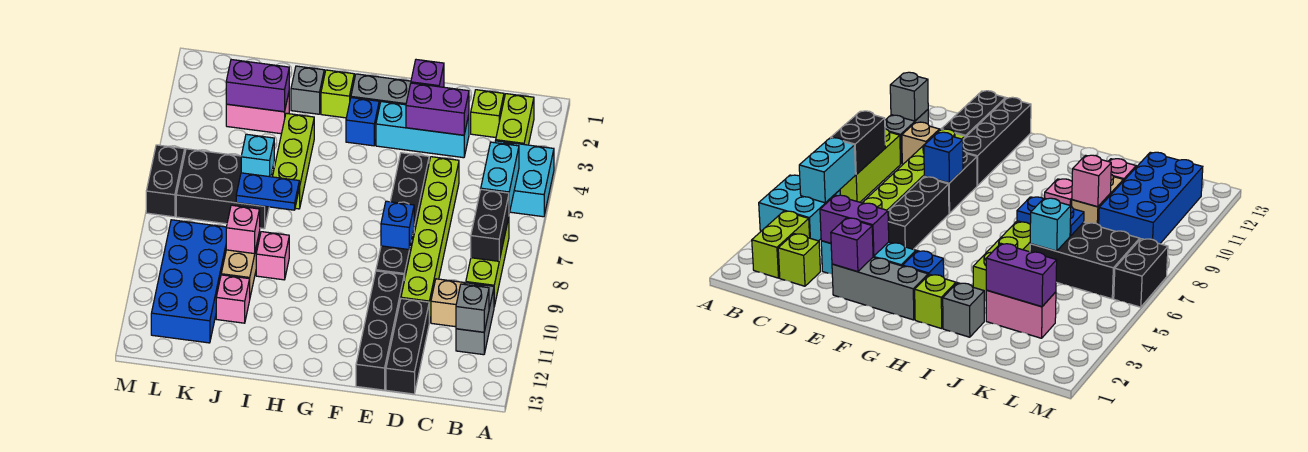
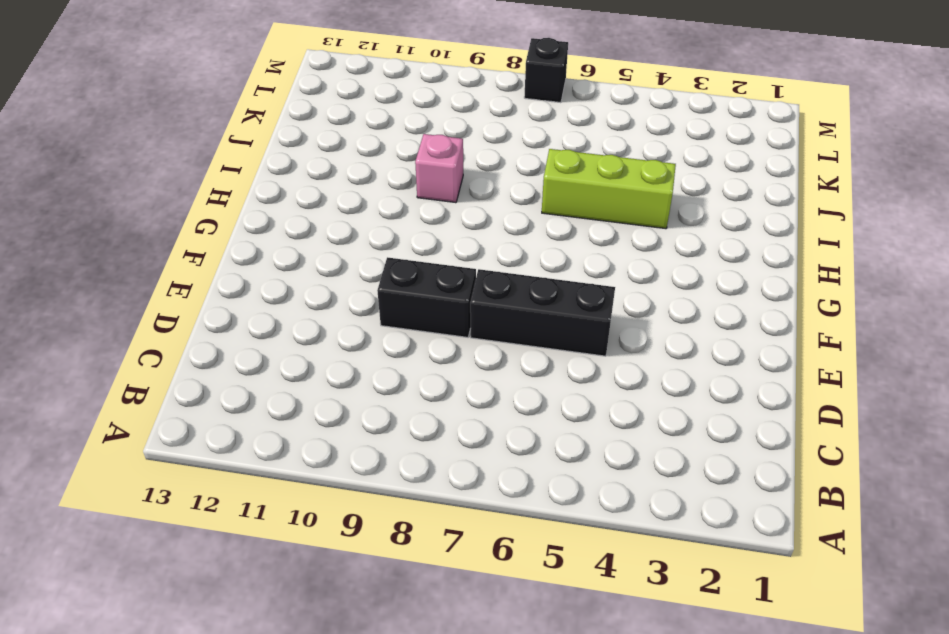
black 1x1 brick [524,38,568,103] -> black 1x2 brick [146,145,185,217]
none -> cyan 2x2 brick [495,141,554,217]
none -> lime 1x2 brick [496,94,534,145]
none -> lime 1x3 brick [466,218,509,306]
none -> grey 1x2 brick [456,283,494,355]

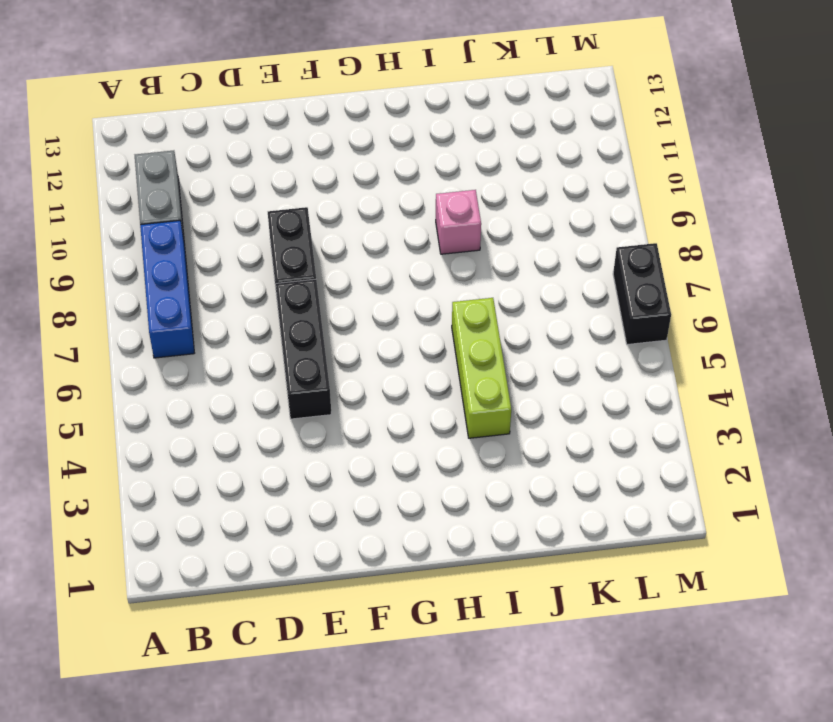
blue 1x3 brick [140,220,194,358] -> lime 1x3 brick [466,218,509,306]
none -> cyan 2x2 brick [495,141,554,217]
none -> lime 1x2 brick [496,94,534,145]
none -> lime 1x1 brick [471,90,504,137]
none -> tan 1x1 brick [431,279,464,327]

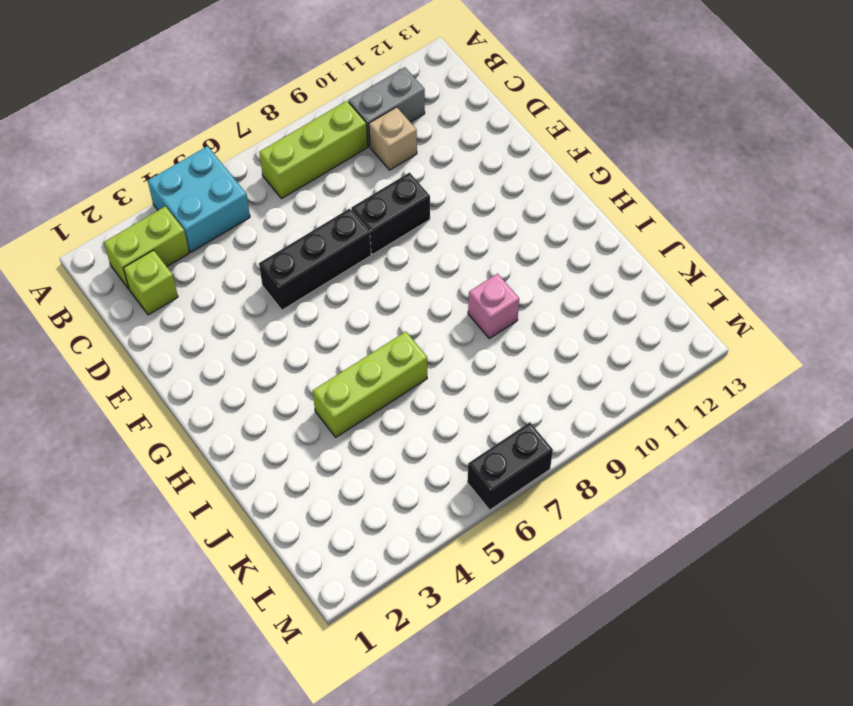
none -> cyan 1x3 brick [376,102,469,158]
none -> lime 1x6 brick [401,157,459,323]
none -> black 1x3 brick [386,299,429,394]
none -> grey 1x3 brick [351,74,411,107]

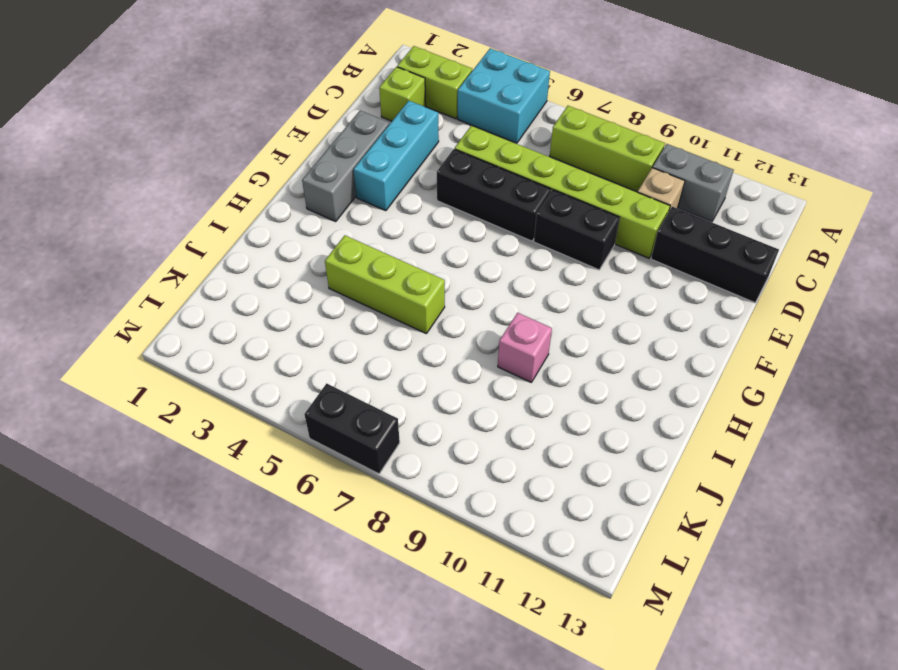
none -> black 1x4 brick [356,271,404,390]
none -> blue 1x1 brick [346,98,379,146]
none -> lime 1x1 brick [321,70,354,118]
none -> grey 1x1 brick [291,66,324,114]

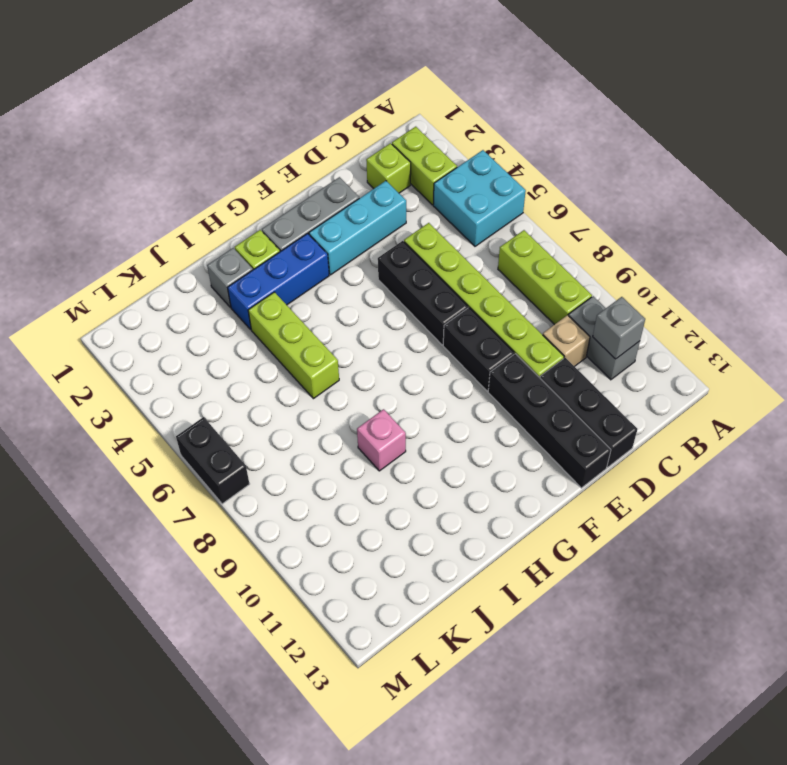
blue 1x3 brick [228,234,329,329] -> blue 1x1 brick [346,98,379,146]
none -> pink 1x2 brick [226,93,289,134]
none -> black 2x3 brick [176,149,274,229]
none -> tan 1x2 brick [221,232,260,296]
none -> pink 1x1 brick [216,275,250,323]

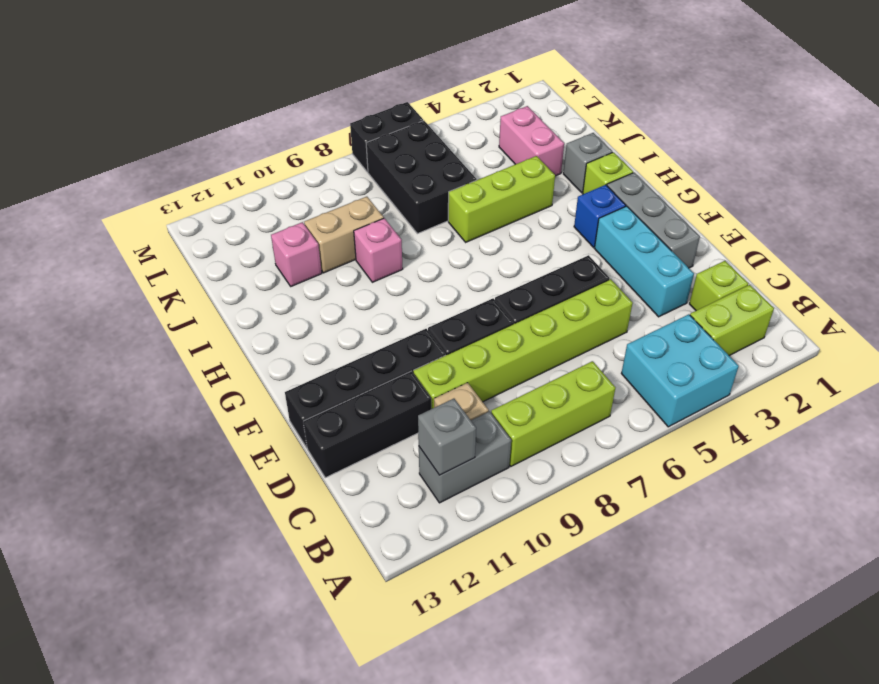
none -> blue 2x4 brick [151,220,226,343]
none -> cyan 1x2 brick [481,142,519,213]
none -> black 1x2 brick [471,190,509,261]
none -> purple 1x2 brick [406,83,469,135]

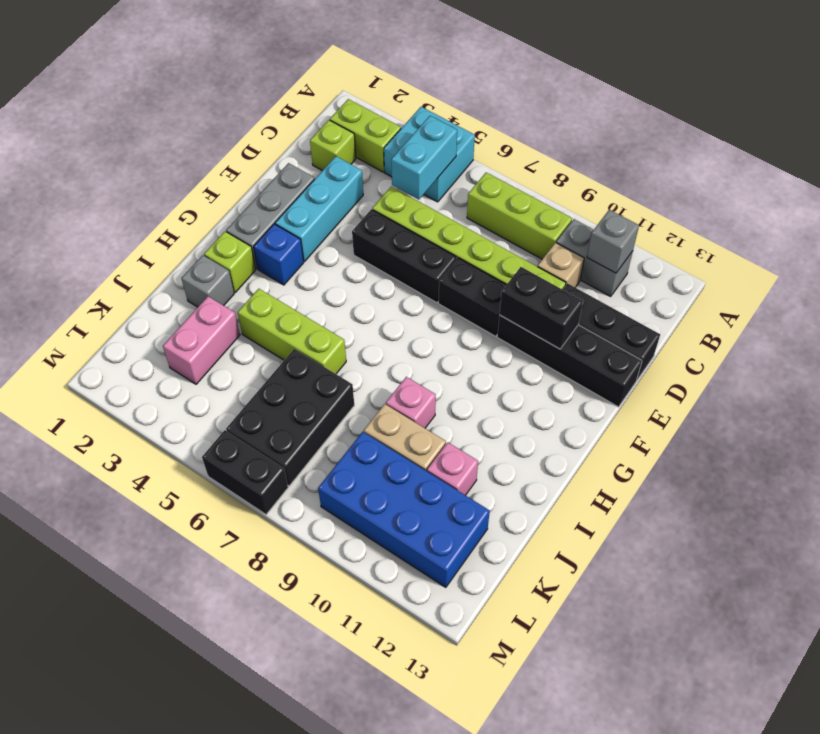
cyan 1x2 brick [391,116,457,200] -> cyan 1x2 brick turned to [481,142,519,213]
black 1x2 brick [499,267,583,349] -> black 1x2 brick moved to [471,190,509,261]
none -> purple 1x2 brick [406,83,469,135]
none -> purple 1x1 brick [411,60,444,87]
none -> blue 1x1 brick [381,201,414,250]
none -> blue 1x2 plate [236,173,299,210]

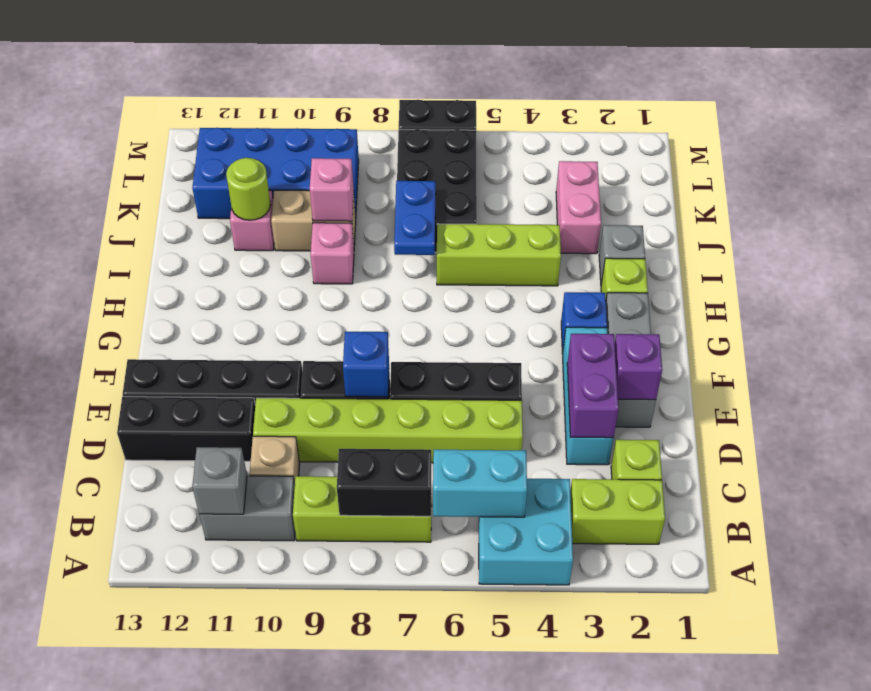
lime 1x1 round brick [226,158,271,220] -> none
none -> purple 1x2 brick [226,60,289,112]
none -> cyan 1x1 brick [241,134,274,177]

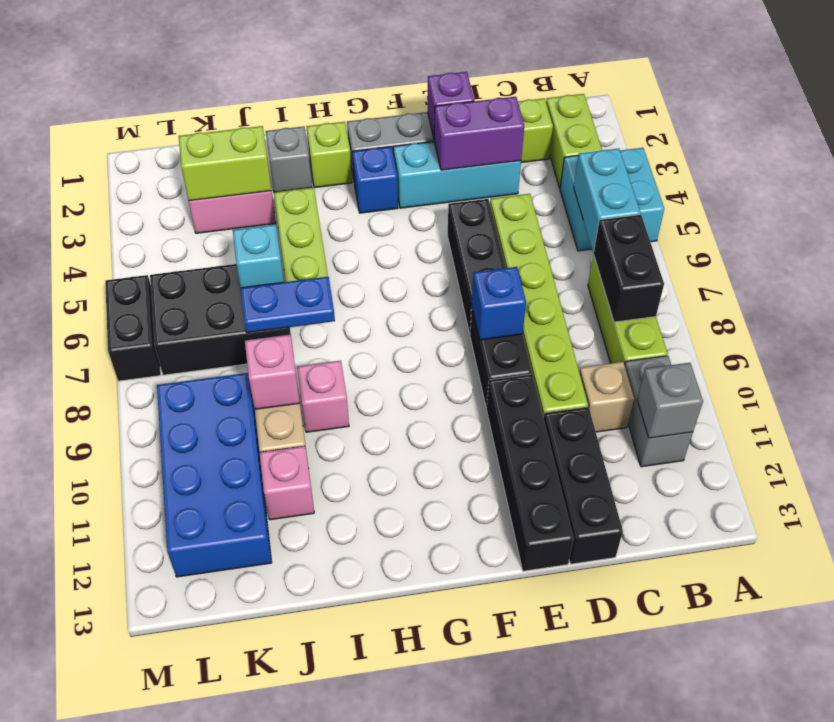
lime 1x2 brick [179,126,272,201] -> purple 1x2 brick [226,60,289,112]

